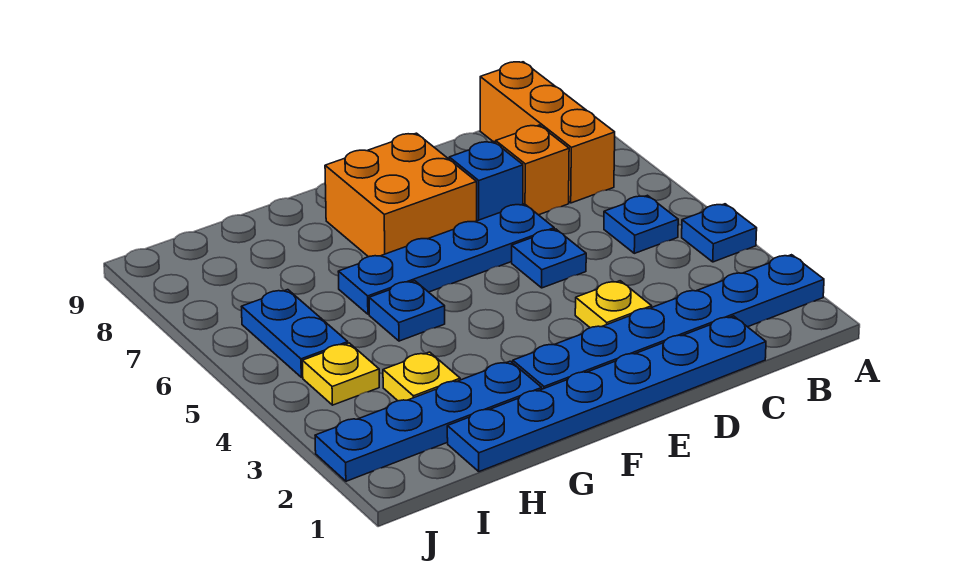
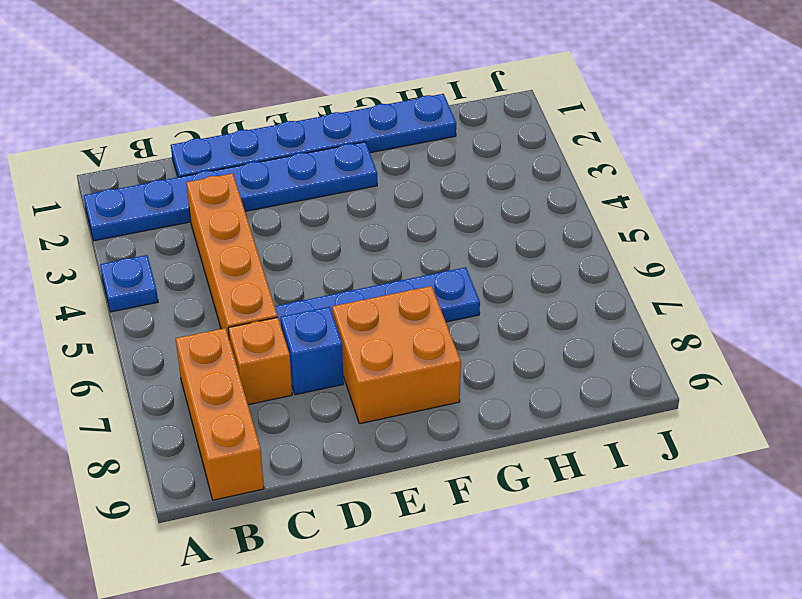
orange 1x4 brick [186,173,277,341] -> none
none -> blue 1x1 plate [604,195,678,253]
none -> yellow 1x1 plate [575,281,652,328]
none -> blue 1x1 plate [512,229,586,288]

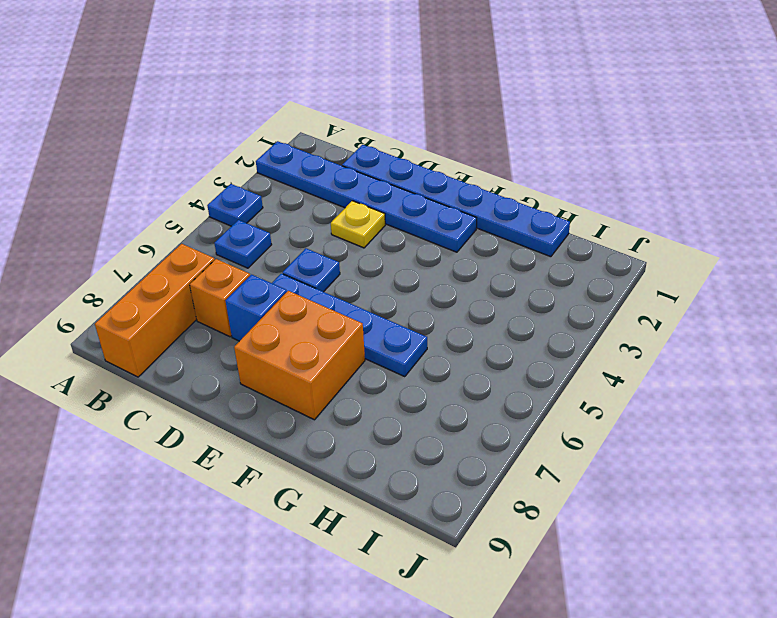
none -> blue 1x4 plate [315,361,542,481]
none -> blue 1x1 plate [369,281,445,341]
none -> yellow 1x1 plate [383,352,460,401]

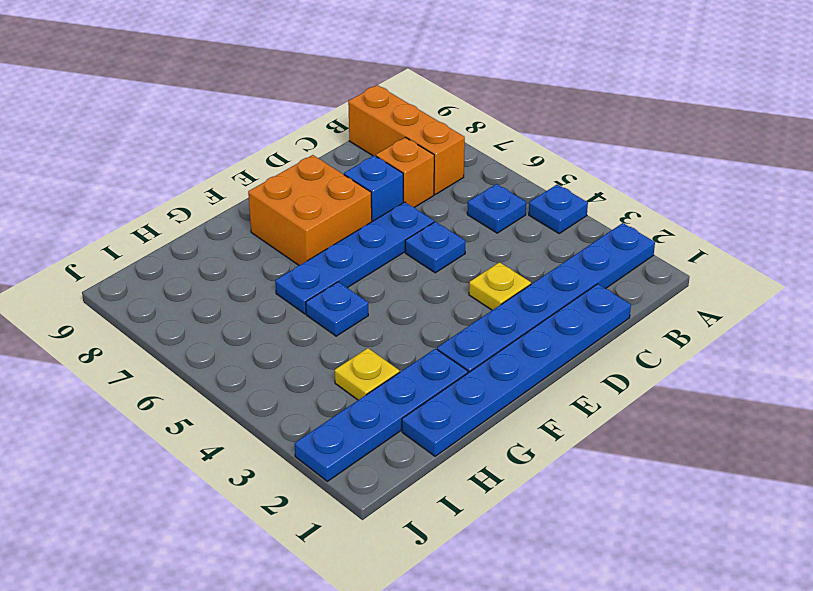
none -> yellow 1x1 plate [302,343,379,405]
none -> blue 1x2 plate [242,290,348,377]

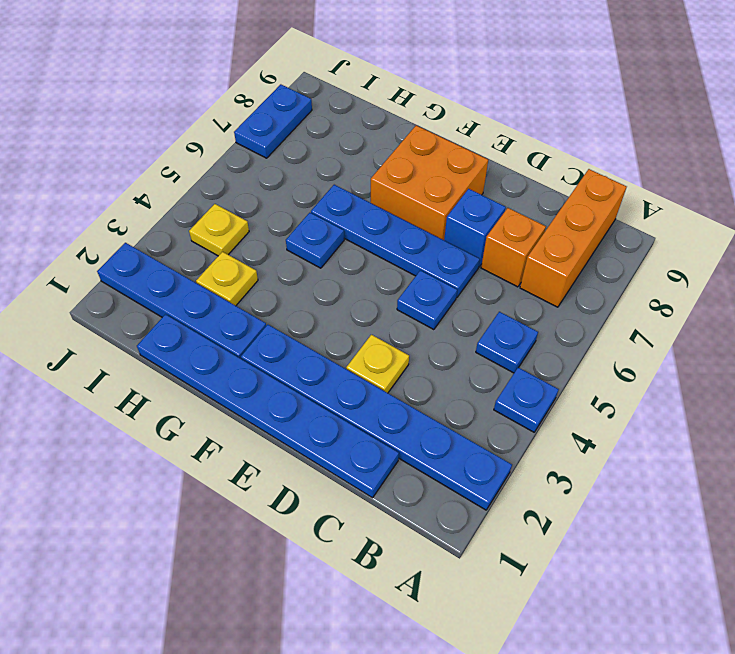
blue 1x2 plate [234,84,312,158] -> blue 1x2 plate moved to [242,290,348,377]

